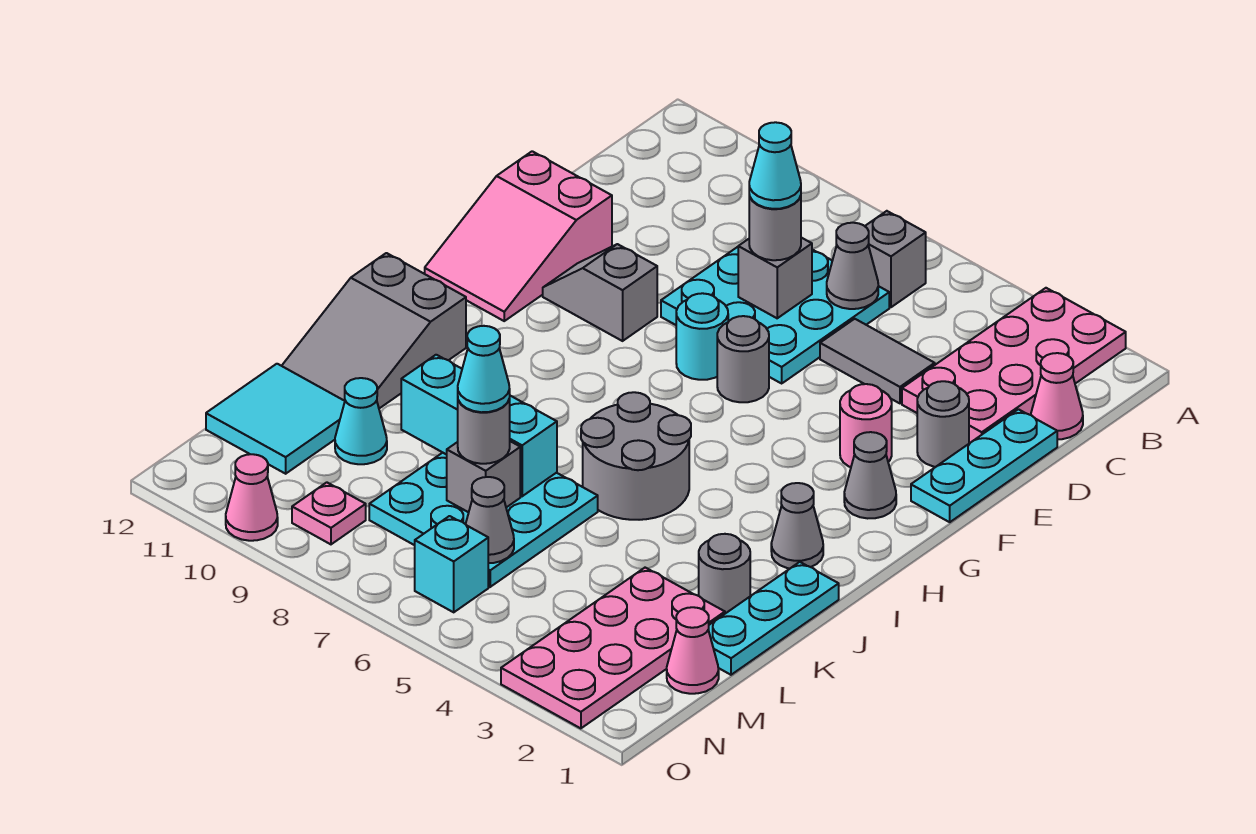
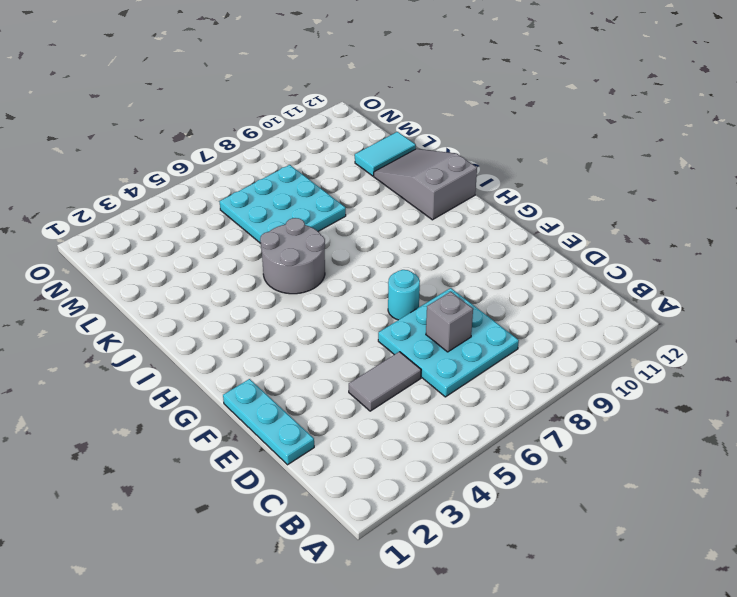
cyan 1x2 tile [355,132,416,176] -> cyan 2x2 tile [206,364,345,474]
none -> pink 2x4 plate [902,288,1126,443]
none -> grey 1x1 brick [865,211,926,307]
none -> pink 1x1 cone [1031,353,1083,439]
none -> grey 1x1 round brick [917,381,969,467]

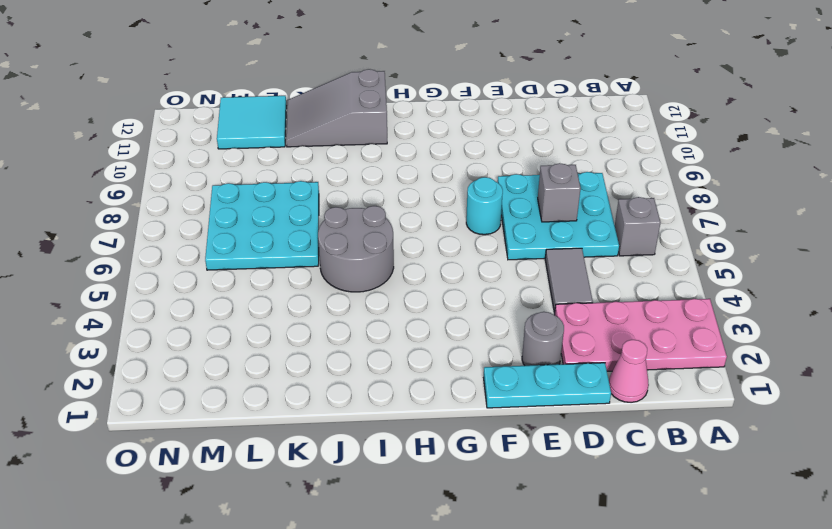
none -> pink 2x3 slope [425,151,612,321]
none -> pink 1x1 round brick [840,384,892,467]
none -> grey 1x1 round brick [717,316,769,402]
none -> grey 1x2 slope [543,244,657,341]

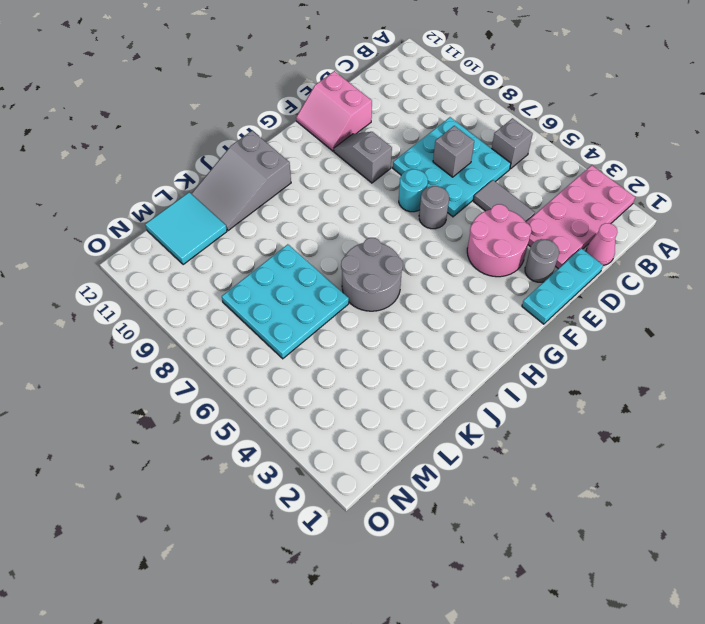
pink 2x2 round brick [467,204,531,277] -> pink 1x1 round brick [840,384,892,467]
pink 2x2 slope [296,71,372,151] -> pink 2x3 slope [425,151,612,321]
none -> grey 1x1 cone [844,432,896,518]
none -> grey 1x1 cone [771,483,823,568]
none -> cyan 1x3 plate [708,562,839,675]
none -> grey 1x1 round brick [699,534,750,614]

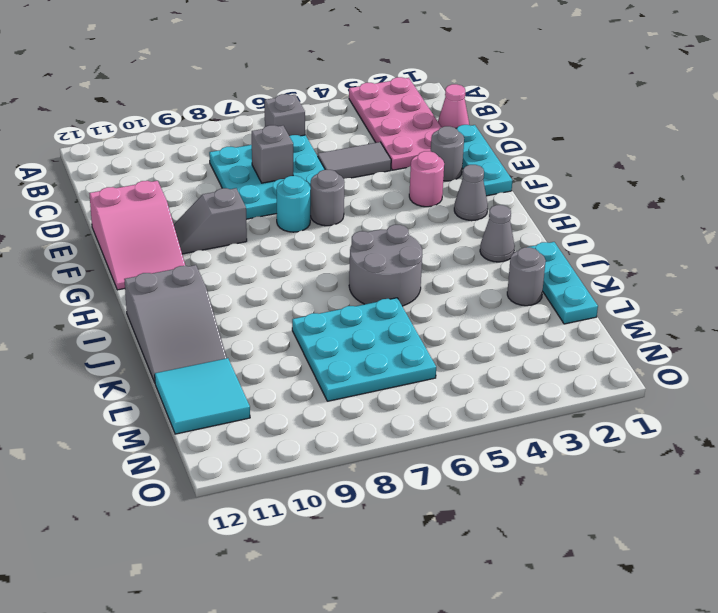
none -> pink 2x4 plate [501,568,725,728]
none -> cyan 1x1 cone [335,378,387,464]
none -> pink 1x1 cone [667,607,719,694]
none -> cyan 1x1 brick [415,516,488,612]

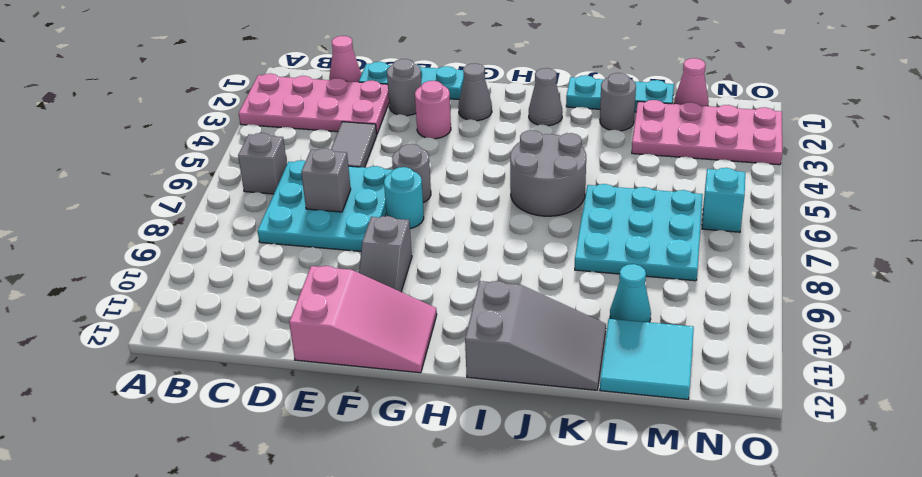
none -> pink 1x1 plate [292,482,366,544]
none -> pink 1x1 cone [226,454,278,541]
none -> grey 1x1 cone [827,223,878,309]
none -> cyan 1x3 brick [401,355,557,496]

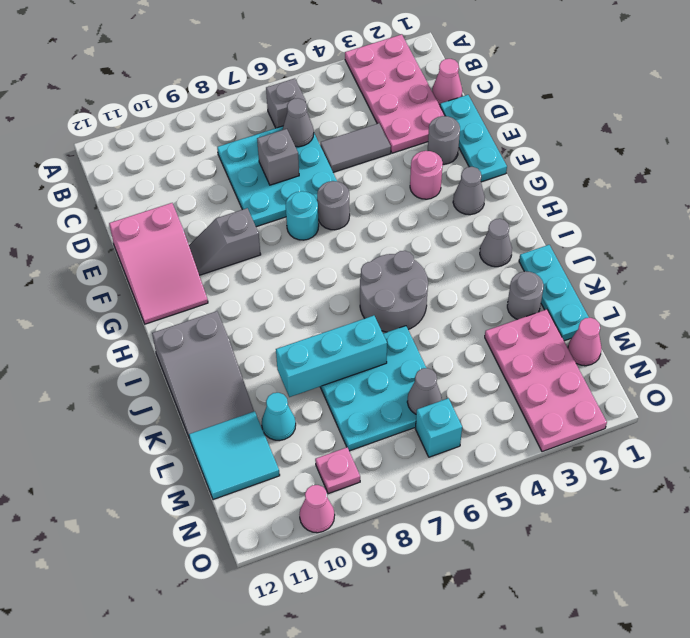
none -> grey 1x1 brick [447,441,520,512]
none -> grey 1x1 round brick [749,195,801,260]
none -> grey 1x1 round brick [458,399,510,464]
none -> cyan 1x1 cone [749,122,801,209]

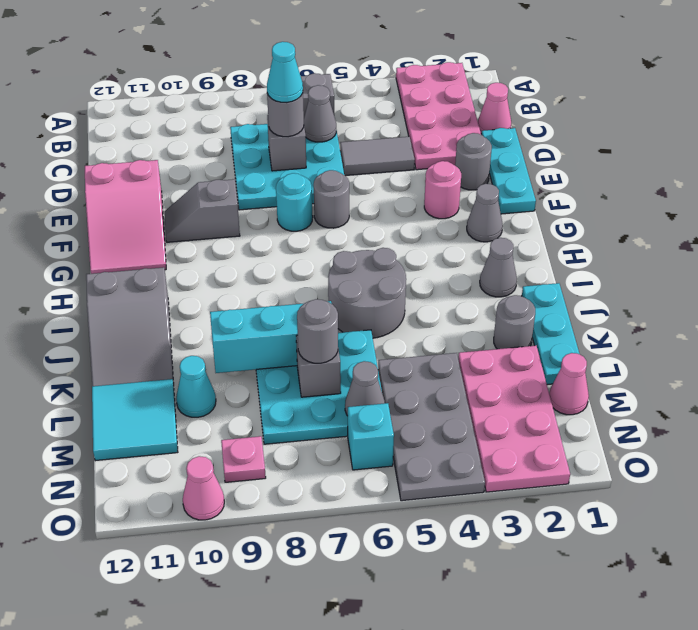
grey 2x4 plate [378,353,485,501] -> none
none -> cyan 1x1 cone [458,326,510,412]

